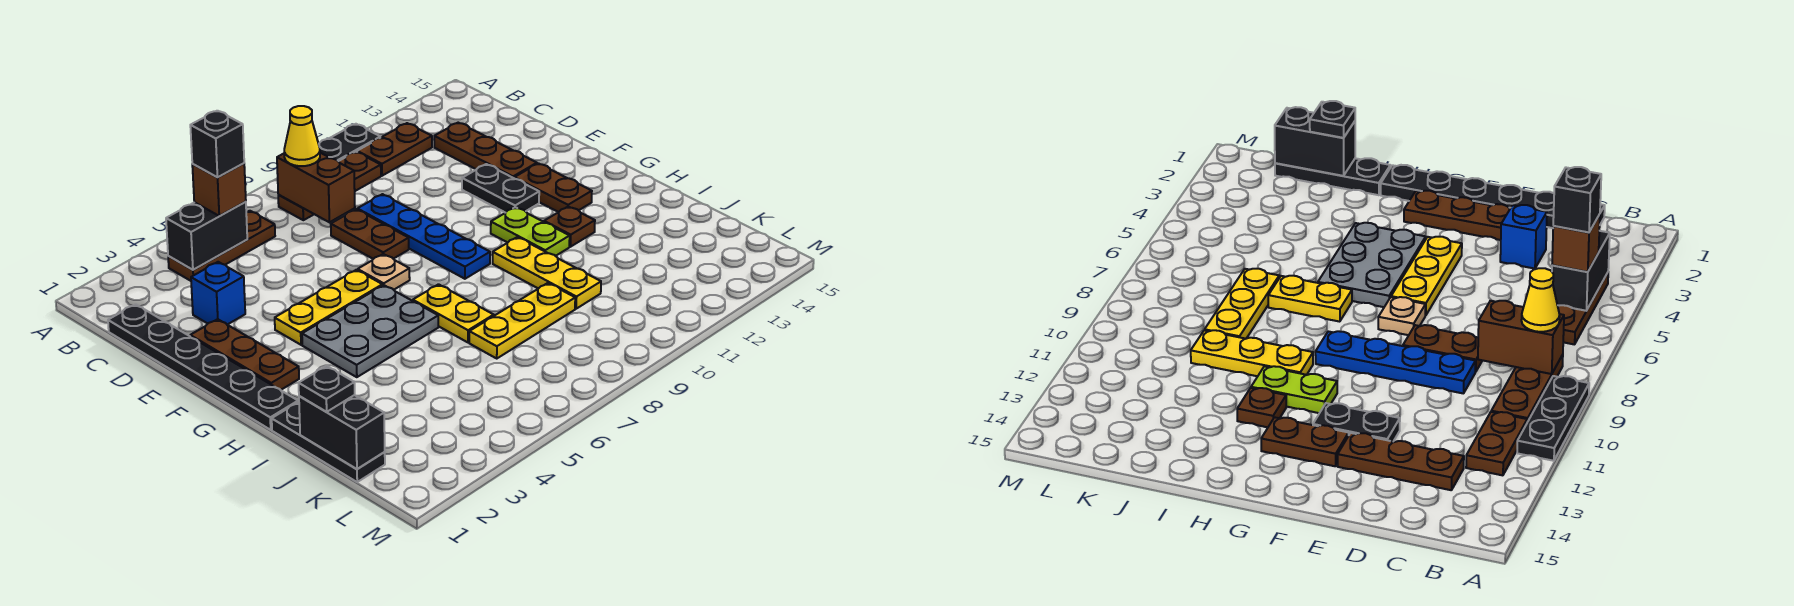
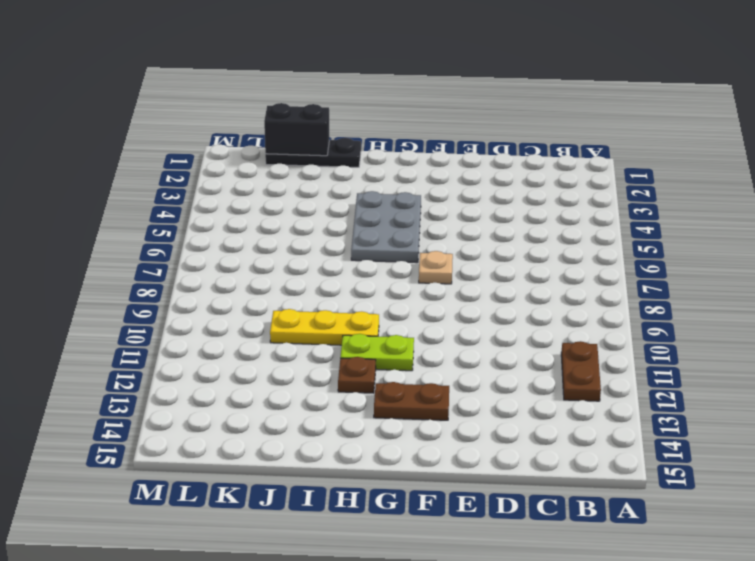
none -> black 1x3 plate [319,124,380,161]
none -> brown 1x3 plate [168,211,275,281]
none -> brown 1x3 plate [278,152,381,220]

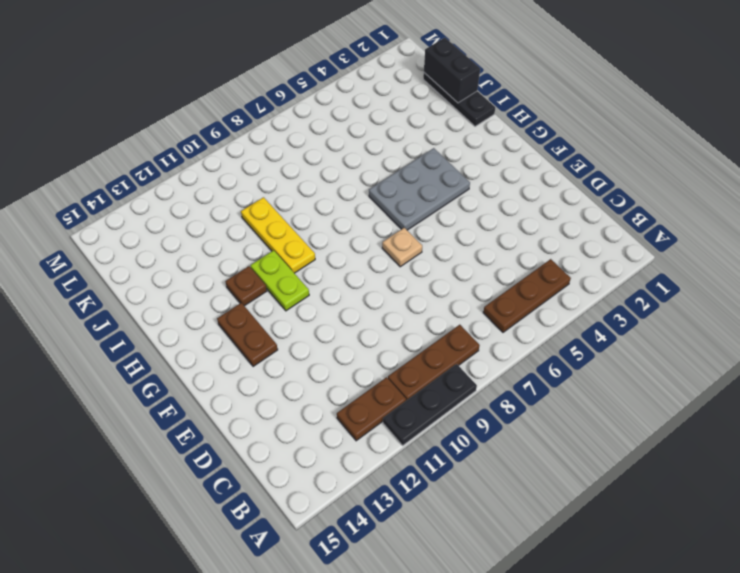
none -> black 1x6 plate [108,304,298,430]
none -> brown 1x3 plate [434,123,537,178]
none -> blue 1x1 brick [191,262,245,325]

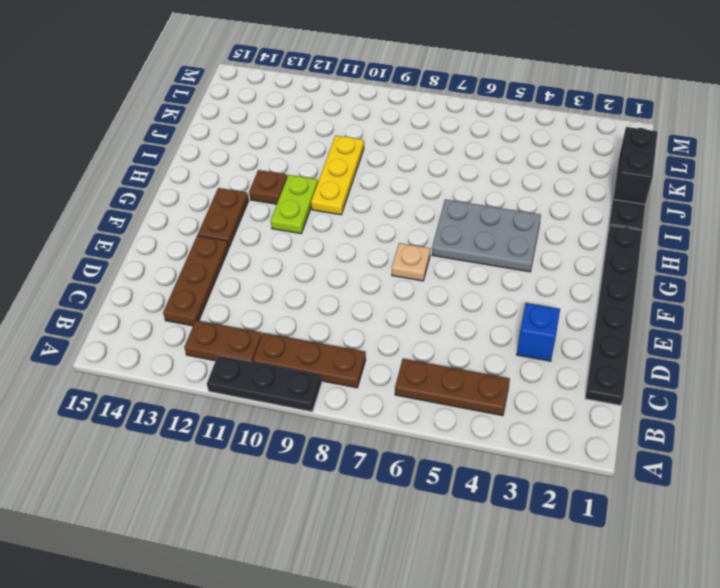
none -> brown 1x2 plate [331,209,409,259]
none -> blue 1x4 plate [357,194,490,279]
none -> brown 1x3 plate [190,319,299,390]

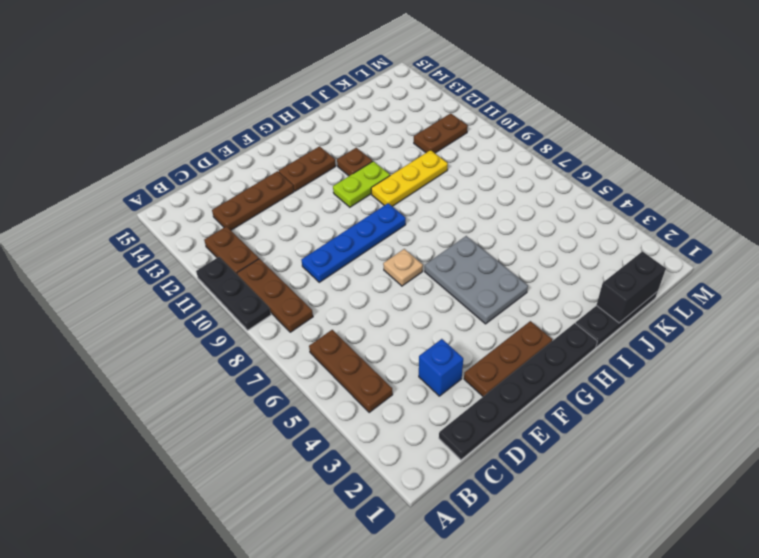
brown 1x2 plate [414,113,468,153] -> brown 1x2 plate moved to [331,209,409,259]
none -> black 1x2 plate [462,164,539,213]
none -> yellow 1x3 plate [275,270,382,345]
none -> yellow 1x2 plate [413,284,494,342]

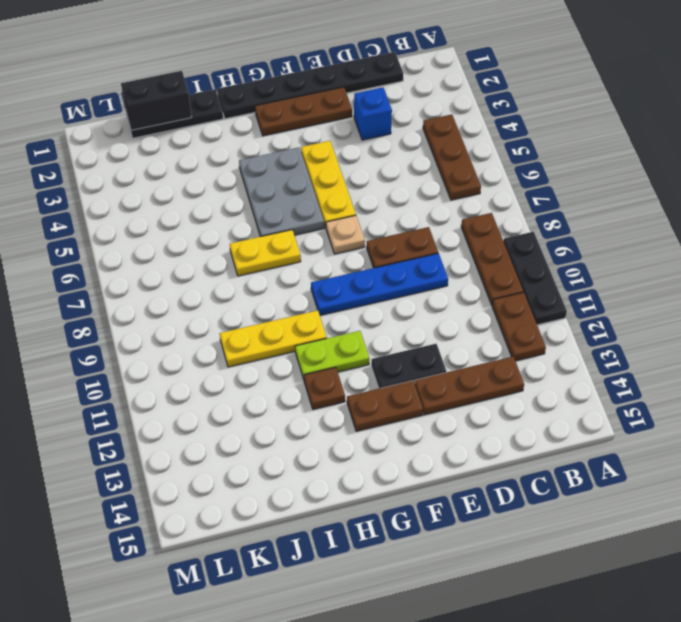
none -> yellow 1x3 plate [469,283,575,358]
none -> black 1x2 brick [166,202,247,270]
none -> brown 1x2 brick [277,153,355,222]

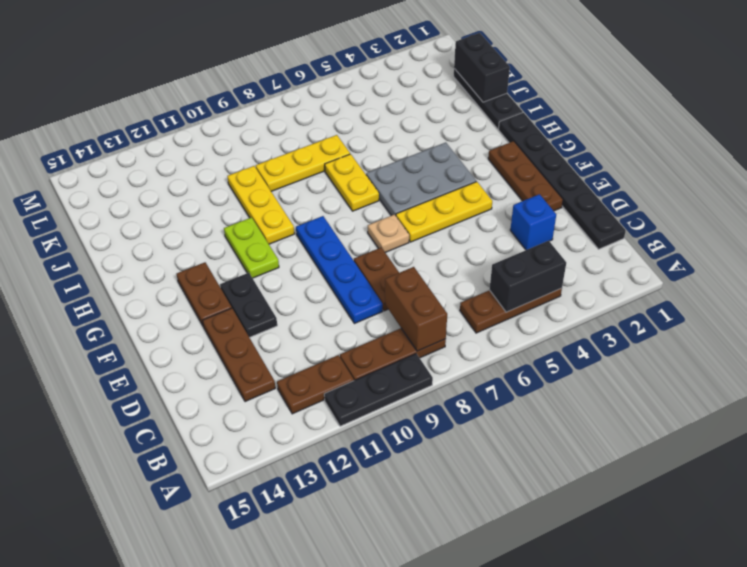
none -> brown 1x1 plate [544,207,595,247]
none -> brown 1x1 brick [192,163,246,216]
none -> yellow 1x1 cone [284,106,320,166]

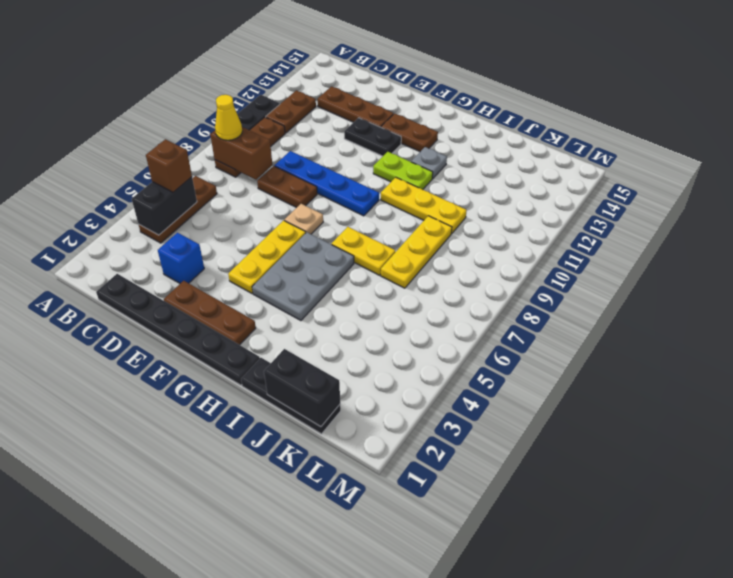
grey 1x1 plate [411,147,447,179] -> brown 1x1 plate [544,207,595,247]
none -> black 1x1 plate [299,366,355,412]
none -> black 1x1 brick [190,111,244,177]

